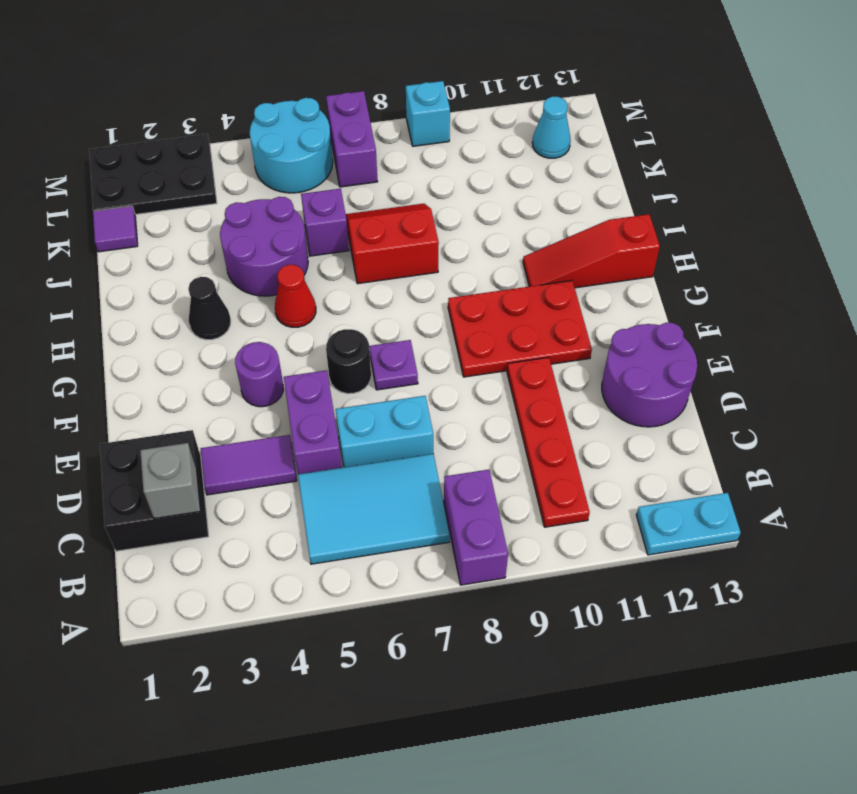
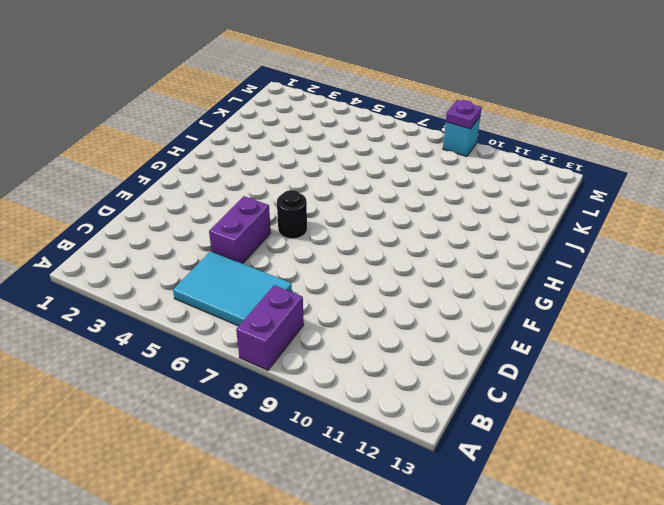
purple 1x1 plate [446,100,482,129] -> purple 1x1 plate moved to [369,340,418,390]
none -> cyan 1x2 plate [636,493,741,555]
none -> red 1x4 plate [507,357,590,527]
none -> black 2x2 brick [100,430,209,551]

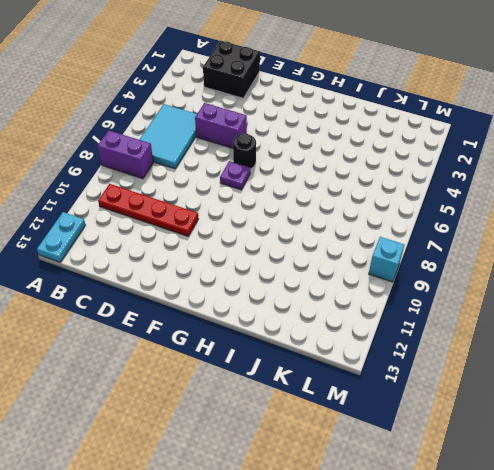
none -> purple 1x2 tile [201,435,297,495]
none -> cyan 1x2 brick [336,396,433,467]
none -> purple 2x2 round brick [602,322,697,427]

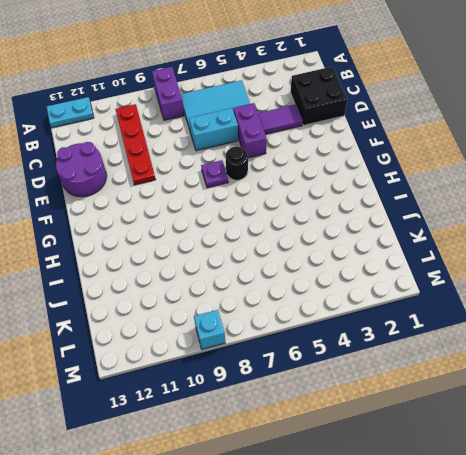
none -> purple 1x1 round brick [235,342,283,407]
none -> red 2x3 plate [448,281,592,377]
none -> black 1x1 cone [188,277,231,340]

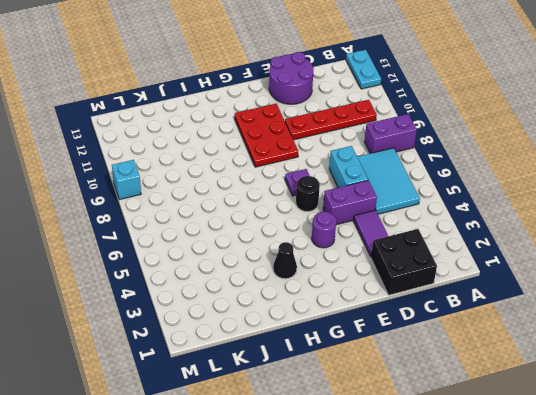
none -> red 1x1 cone [275,265,316,327]
none -> red 1x3 slope [523,214,660,288]
none -> purple 2x2 round brick [220,197,308,296]

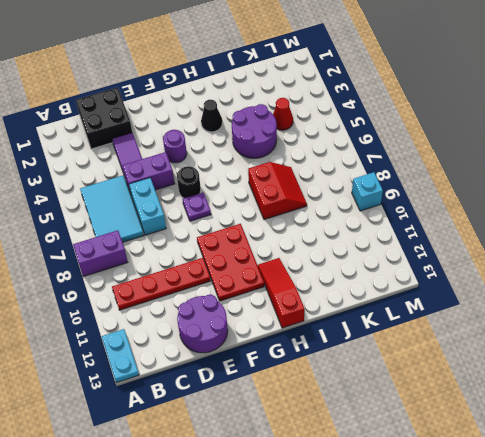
red 1x1 cone [273,98,293,130] -> red 1x1 cone moved to [275,265,316,327]
none -> purple 1x1 brick [301,189,349,256]
none -> purple 1x1 tile [93,206,138,252]
none -> black 2x3 plate [89,134,217,214]

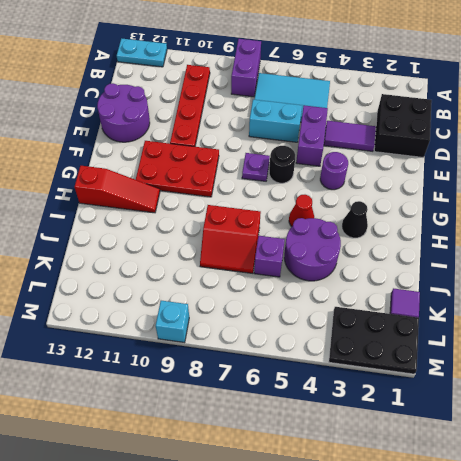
none -> cyan 2x2 round brick [250,98,333,193]
none -> purple 1x2 brick [326,91,378,187]
none -> cyan 1x1 cone [532,96,571,158]

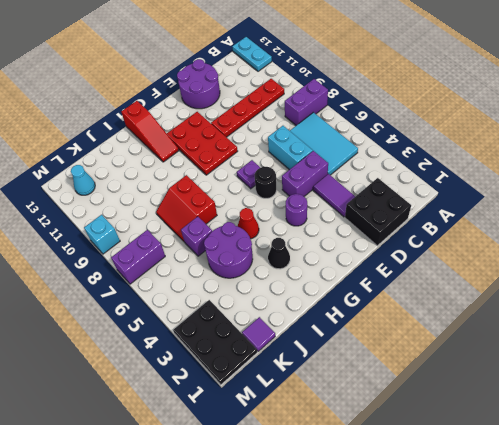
none -> cyan 2x2 round brick [250,98,333,193]
none -> grey 1x1 brick [140,443,200,519]

